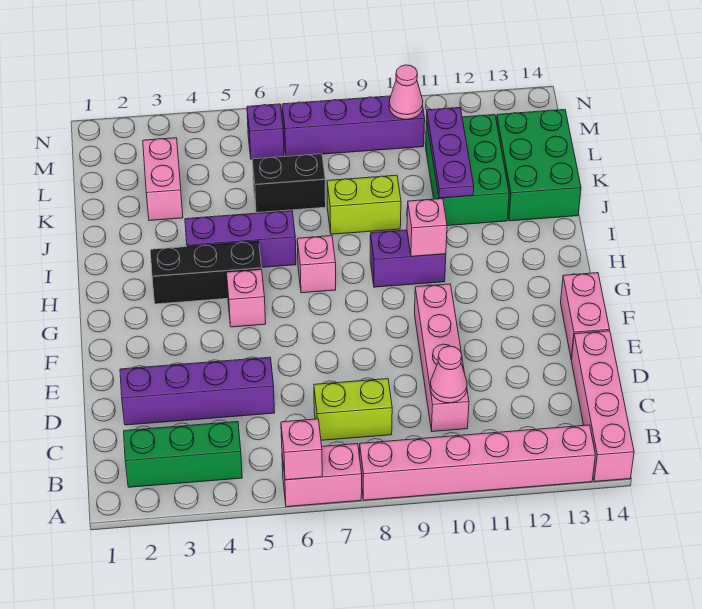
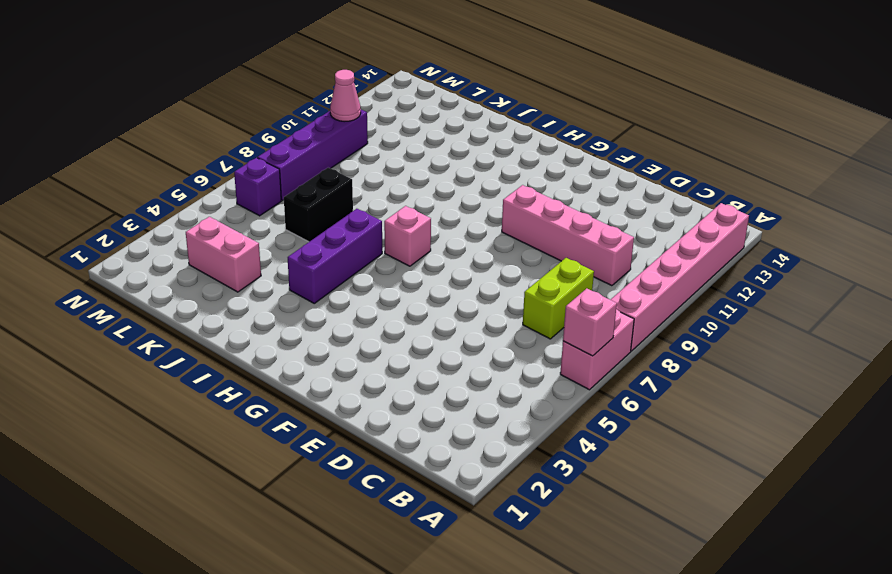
none -> pink 1x4 brick [571,331,634,482]
none -> green 1x3 brick [124,422,242,487]
none -> purple 1x4 brick [120,357,275,425]

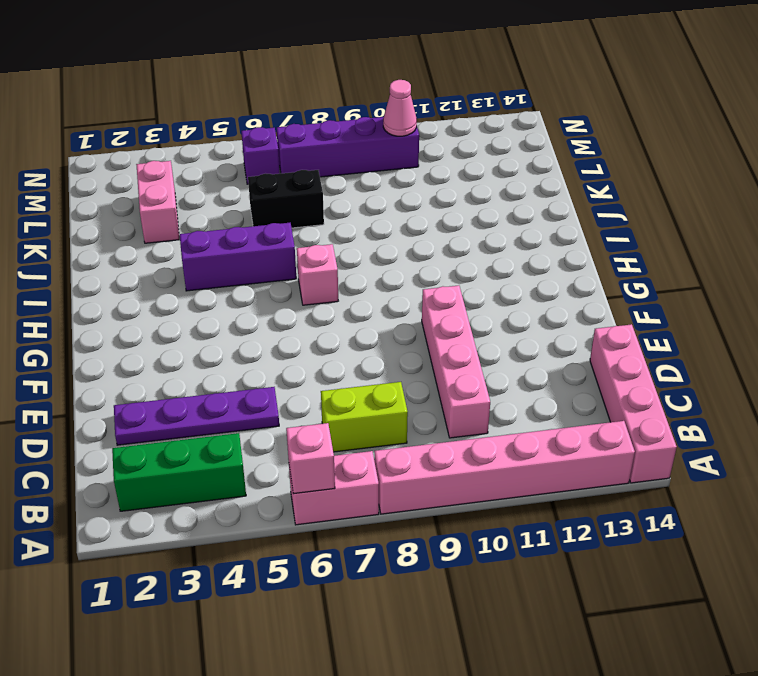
purple 1x4 plate [114,387,279,445] -> purple 1x4 brick [120,357,275,425]
none -> pink 1x2 brick [561,273,610,360]
none -> pink 1x1 brick [226,269,266,327]
none -> black 1x3 brick [150,241,262,304]

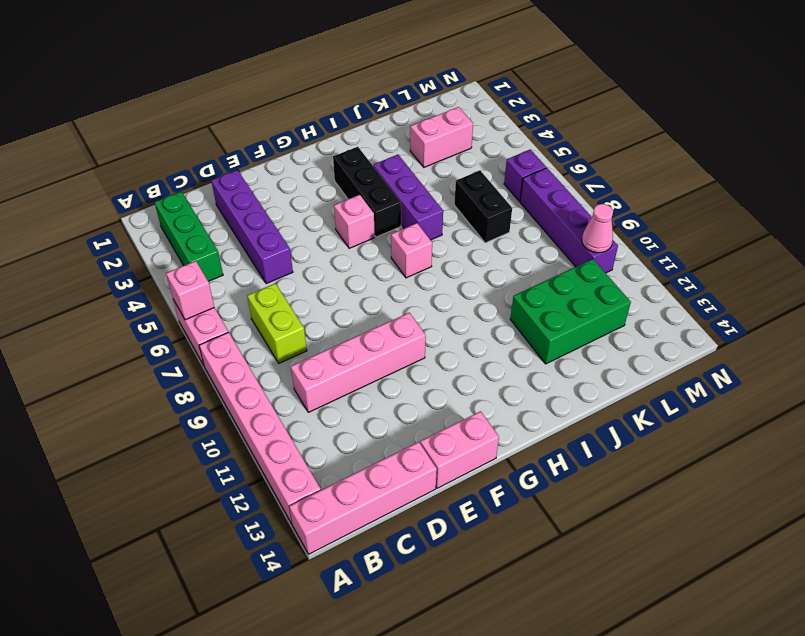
none -> purple 1x2 brick [370,230,446,287]
none -> lime 1x2 brick [327,175,401,234]
none -> green 2x3 brick [496,110,581,221]

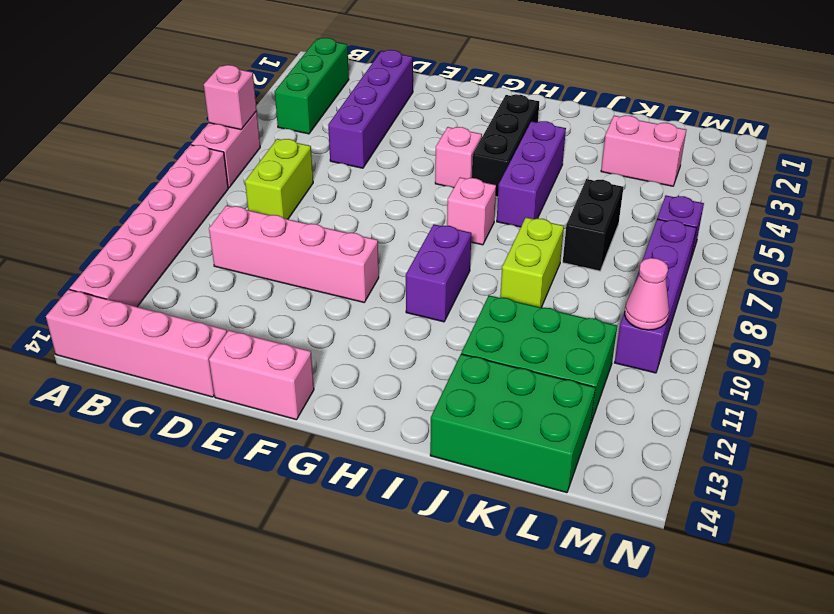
none -> pink 1x1 cone [430,346,467,403]
none -> pink 1x1 brick [407,199,447,256]
none -> purple 1x3 plate [427,107,474,198]

